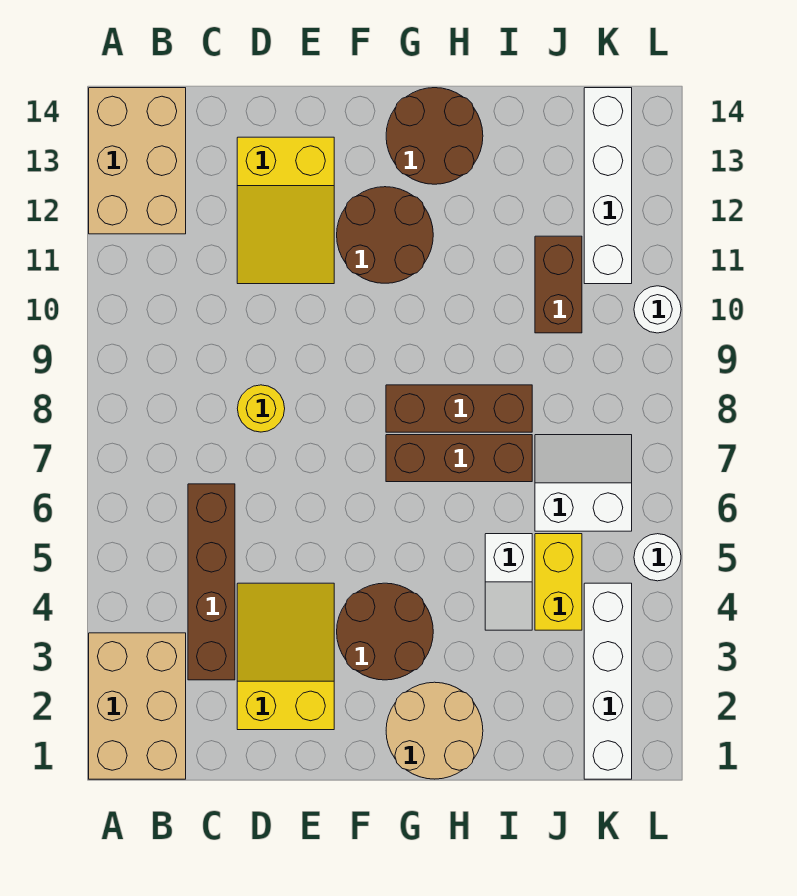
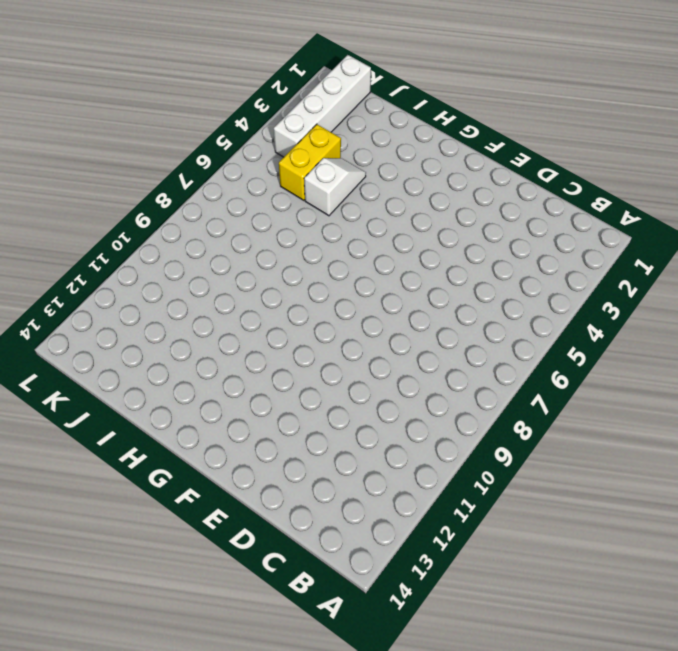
none -> tan 2x3 brick [89,633,186,779]
none -> tan 2x3 brick [89,88,186,234]
none -> brown 1x4 brick [188,484,235,680]

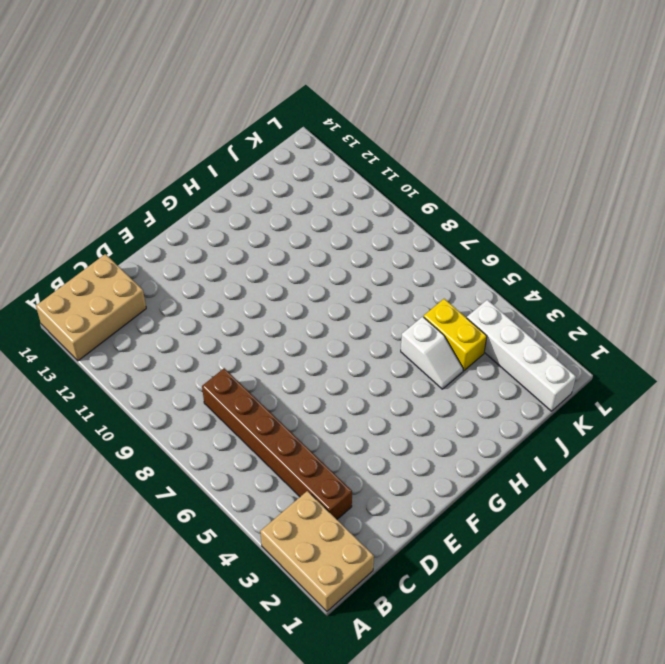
tan 2x3 brick [36,254,146,361] -> tan 2x3 brick turned to [89,88,186,234]
brown 1x6 brick [202,368,352,519] -> brown 1x4 brick [188,484,235,680]
none -> yellow 2x3 slope [237,583,334,730]
none -> yellow 1x1 round brick [237,385,285,432]
none -> yellow 2x3 slope [237,137,334,284]

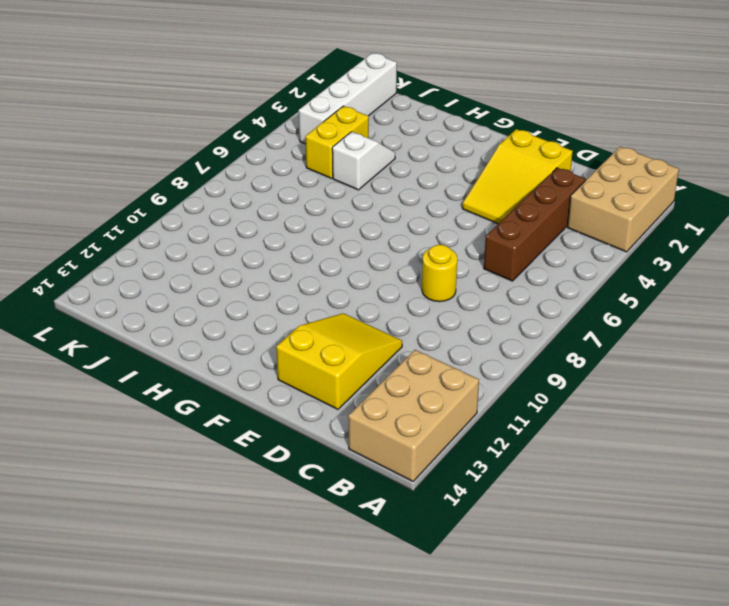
none -> brown 2x2 round brick [337,583,433,680]
none -> brown 2x2 round brick [337,187,433,283]
none -> tan 2x2 round brick [386,682,483,779]

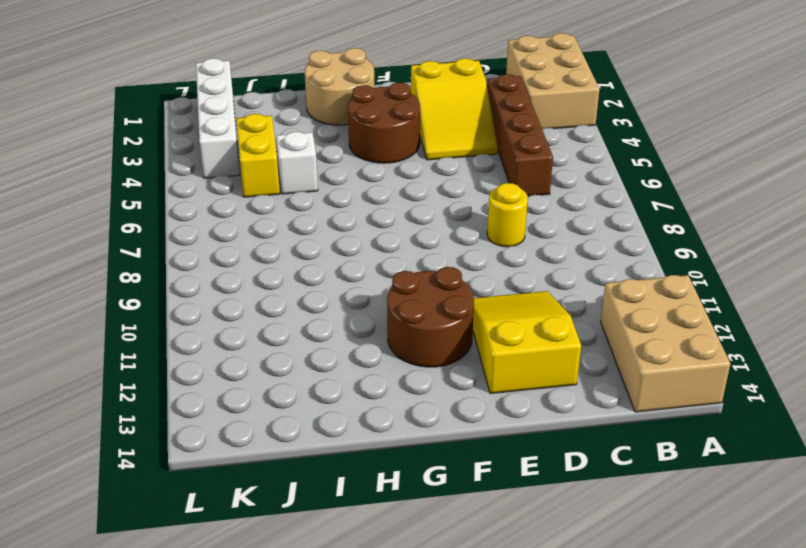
none -> brown 1x3 brick [386,435,532,482]
none -> brown 1x3 brick [386,385,532,432]
none -> brown 2x2 round brick [386,88,483,184]

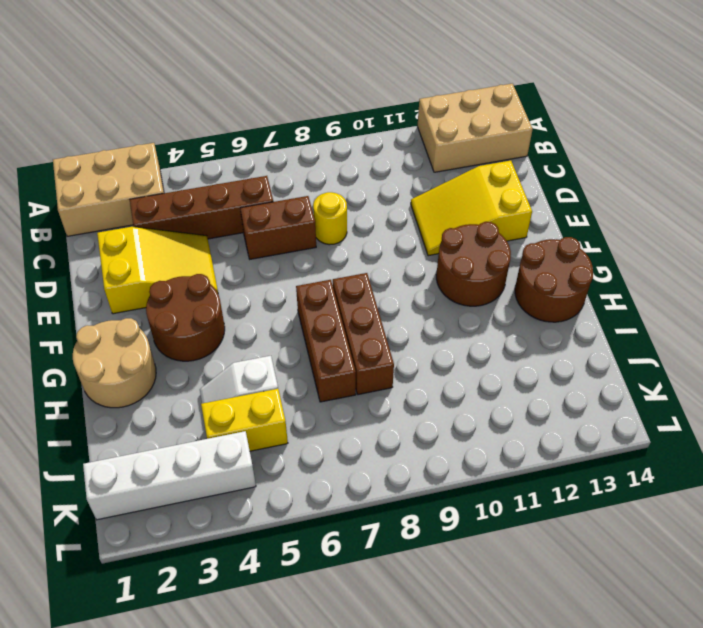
brown 1x2 brick [240,196,316,259] -> brown 1x2 brick moved to [535,236,582,333]
none -> white 2x2 slope [535,435,632,531]
none -> white 1x4 brick [584,88,632,284]
none -> white 1x1 round brick [634,534,681,581]

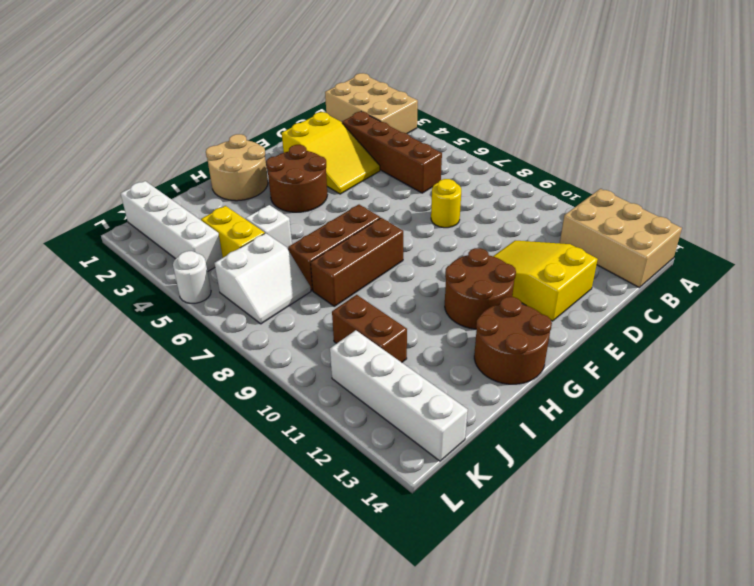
none -> white 1x1 round brick [634,286,681,333]

